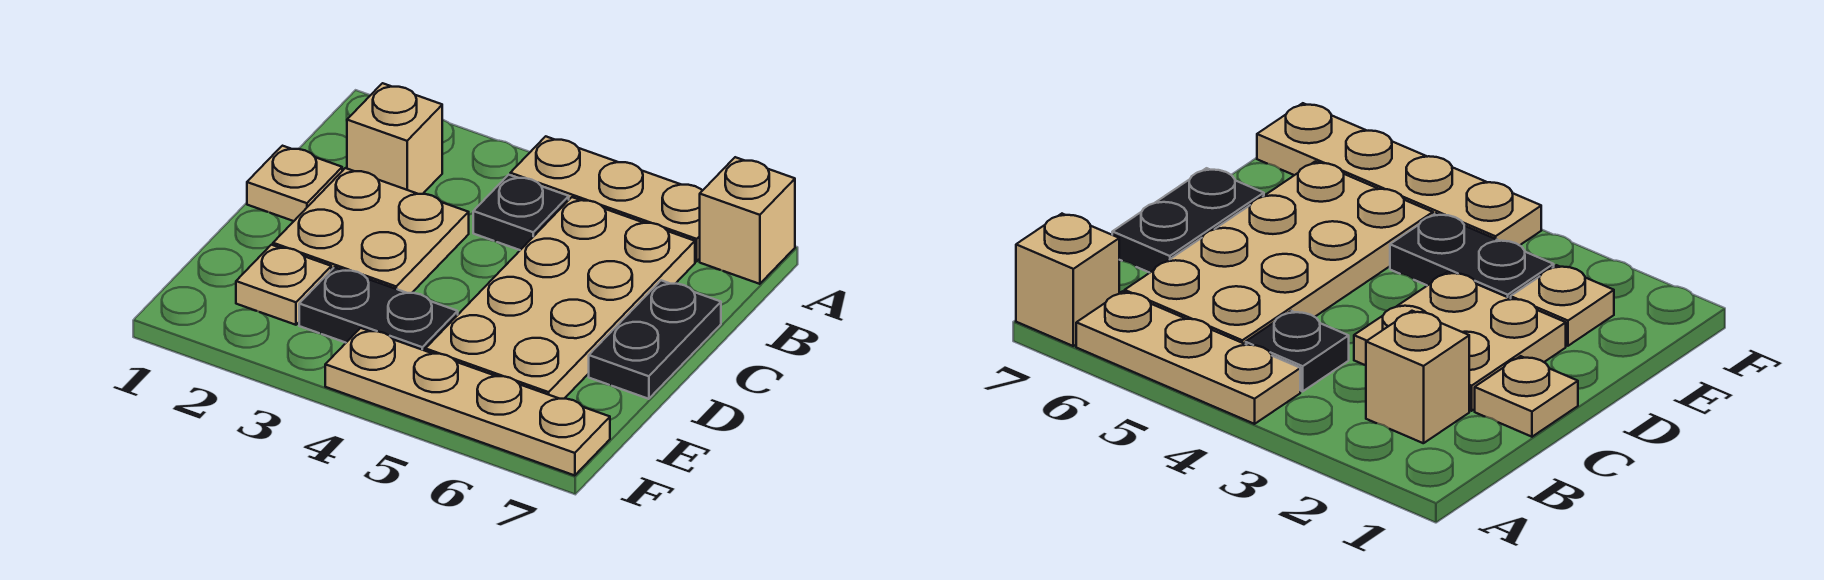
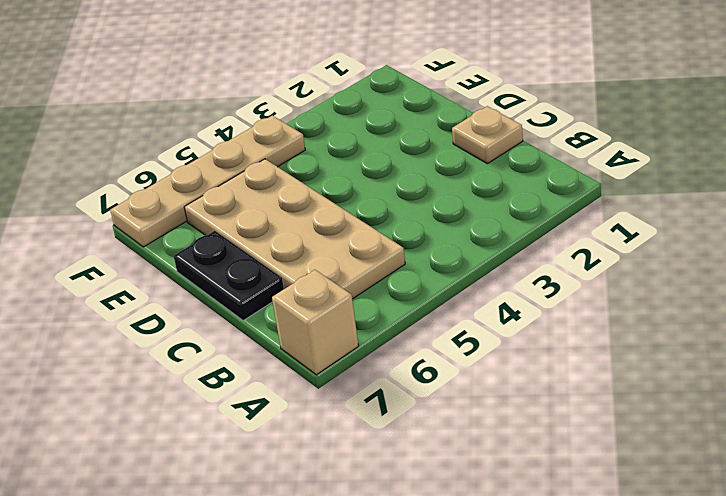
none -> tan 1x3 plate [510,136,702,261]
none -> tan 1x1 brick [347,83,442,194]

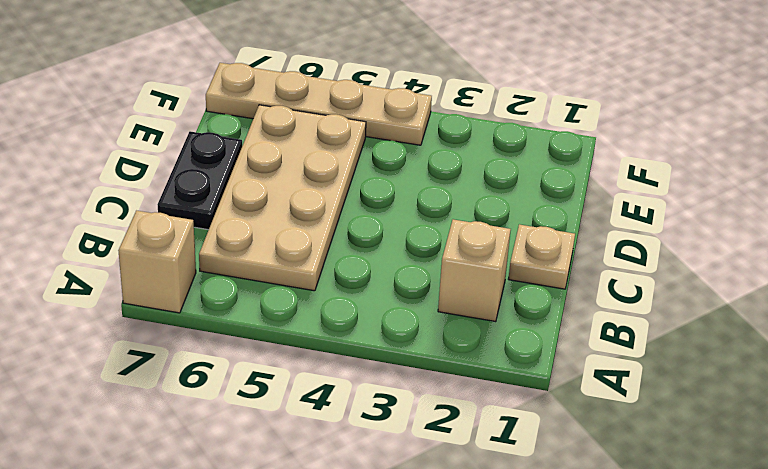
none -> tan 1x3 plate [510,136,702,261]
none -> black 1x1 plate [473,175,569,250]

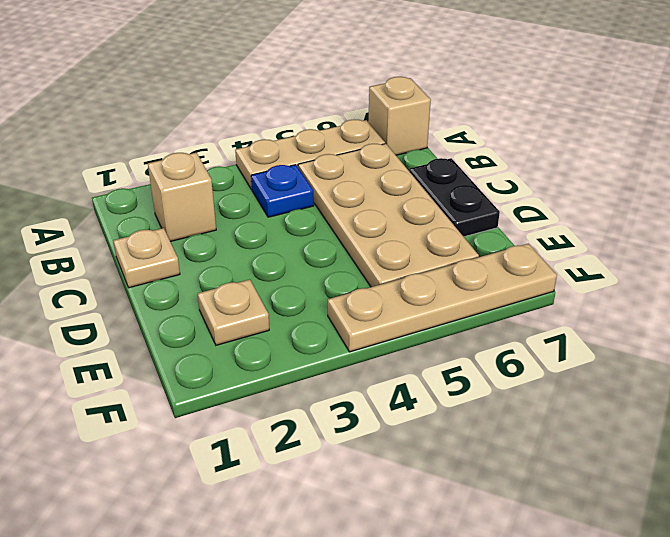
blue 1x1 plate [251,165,314,217] -> black 1x1 plate [473,175,569,250]
none -> tan 2x2 plate [273,168,469,293]
none -> black 1x2 plate [299,267,458,351]

